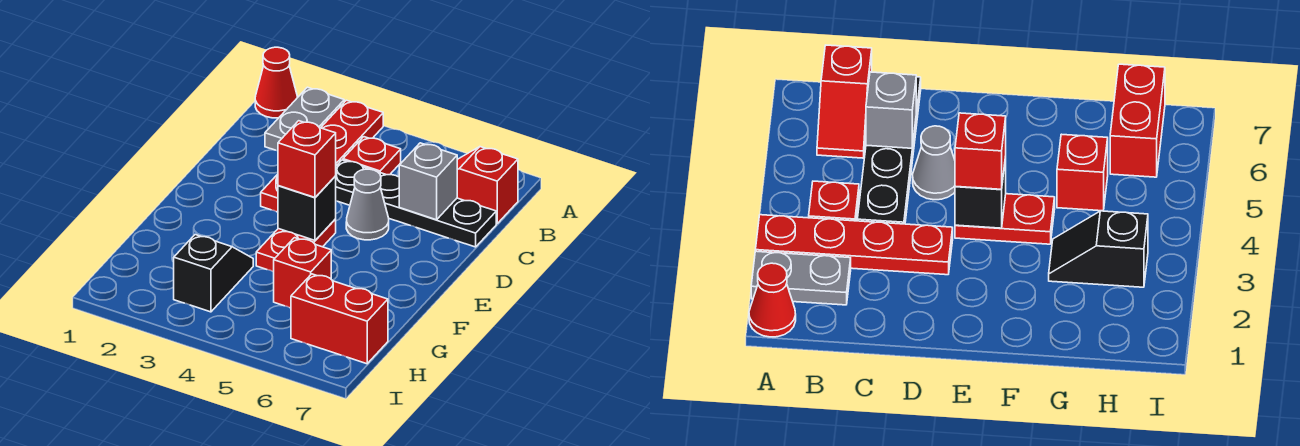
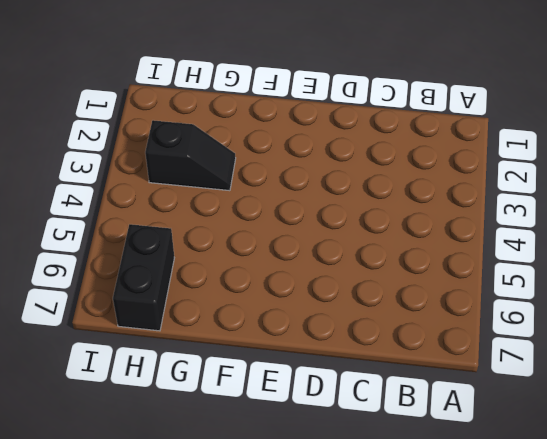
black 1x2 brick [113,224,174,331] -> red 1x2 brick [291,274,388,364]
none -> red 1x1 cone [255,47,298,118]
none -> grey 1x2 plate [265,87,344,151]
none -> red 1x4 plate [261,100,383,212]

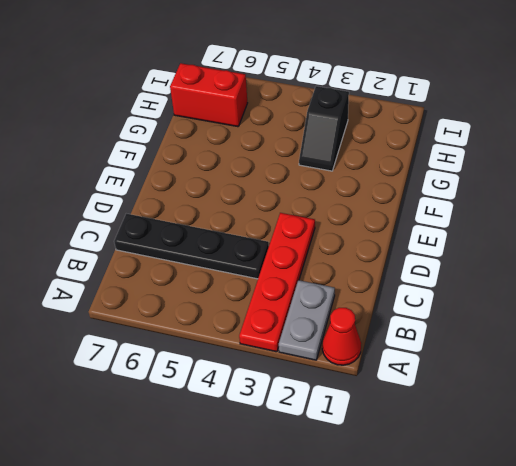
none -> red 1x1 plate [343,137,401,175]
none -> red 1x2 slope [457,147,518,224]
none -> grey 1x1 cone [346,169,389,240]

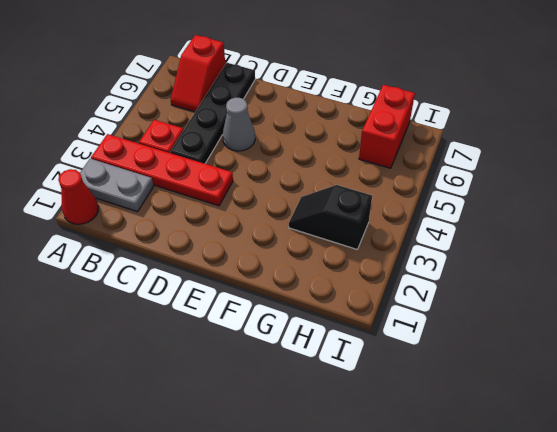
none -> red 1x2 plate [256,219,336,272]
none -> red 1x1 brick [274,238,331,308]
none -> grey 1x1 brick [399,143,457,220]

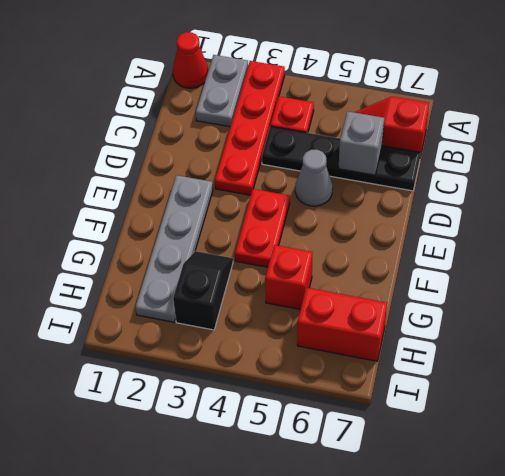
grey 1x4 plate [135,175,213,322] -> none
none -> black 1x1 brick [278,176,336,240]
none -> red 1x1 brick [278,121,336,197]

